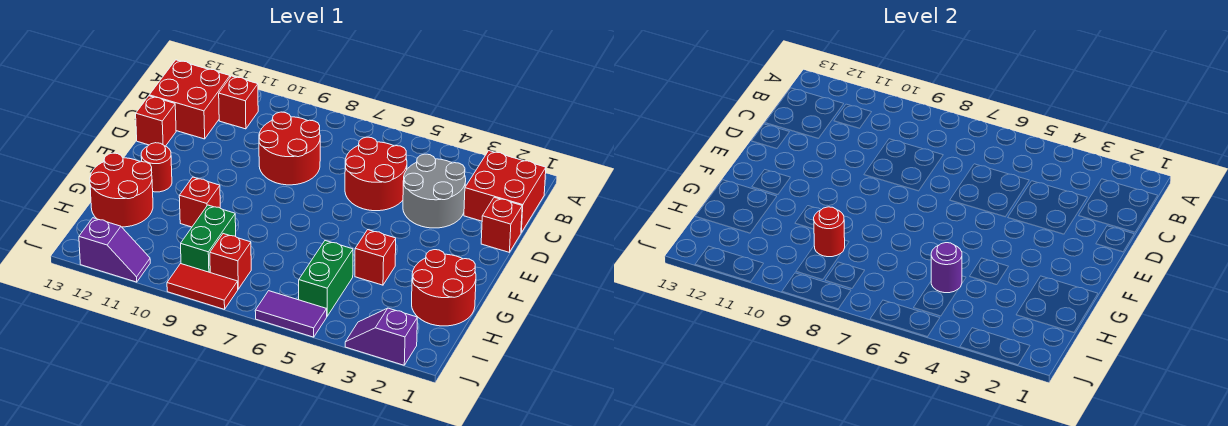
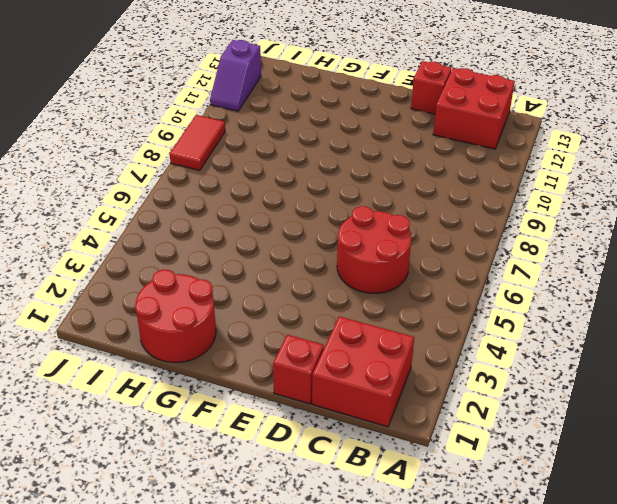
none -> red 1x1 brick [219,76,258,129]
none -> grey 2x2 round brick [403,154,466,228]
none -> red 2x2 round brick [259,112,320,185]

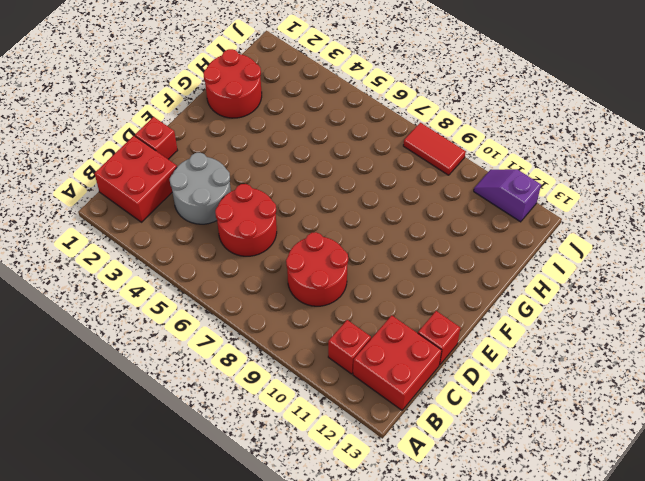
none -> red 1x1 round brick [141,143,172,192]
none -> red 1x1 brick [355,230,396,285]
none -> red 1x1 brick [179,177,220,227]

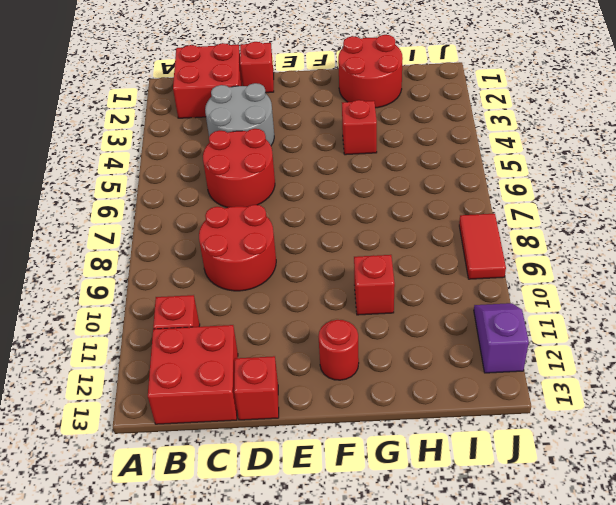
none -> red 2x2 round brick [90,153,153,227]
none -> green 1x2 brick [299,241,353,316]
none -> green 1x2 brick [181,205,236,272]

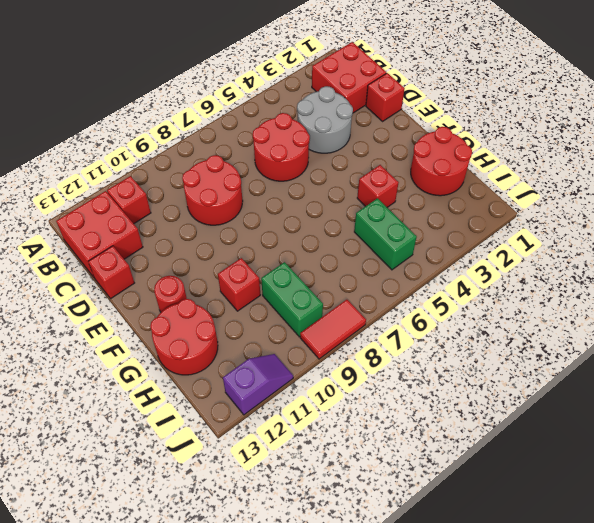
none -> red 1x1 brick [210,234,251,289]
none -> purple 1x2 slope [345,308,417,365]
none -> purple 1x2 tile [255,291,327,337]

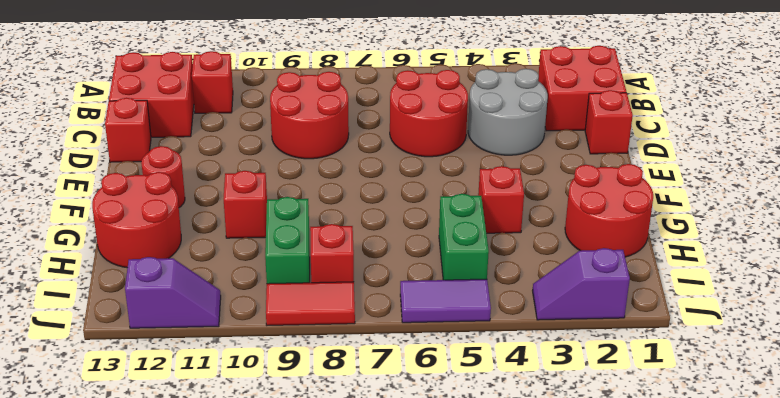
none -> purple 1x1 round brick [931,243,962,293]
none -> red 1x1 round brick [814,207,845,257]

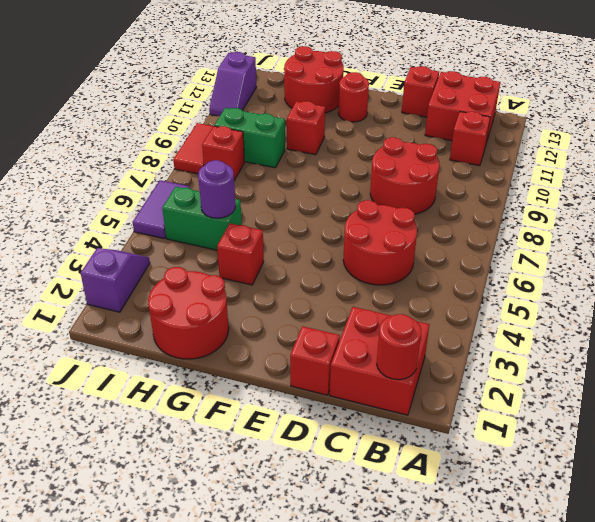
red 1x1 round brick [377,314,421,380] -> red 1x1 round brick moved to [814,207,845,257]
none -> grey 2x2 round brick [403,154,466,228]

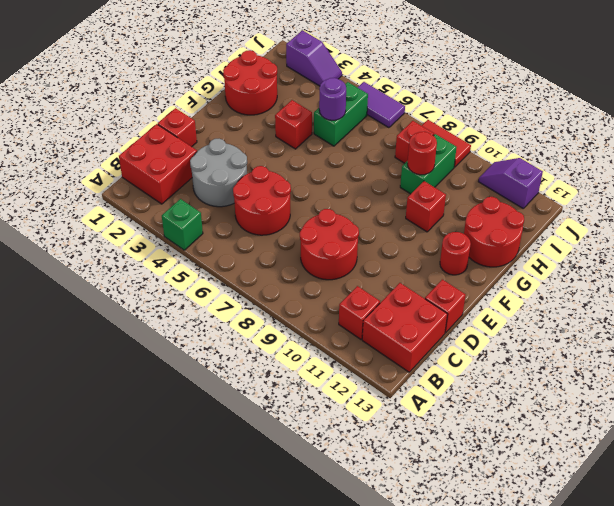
green 1x1 brick [162,199,203,250] -> none

